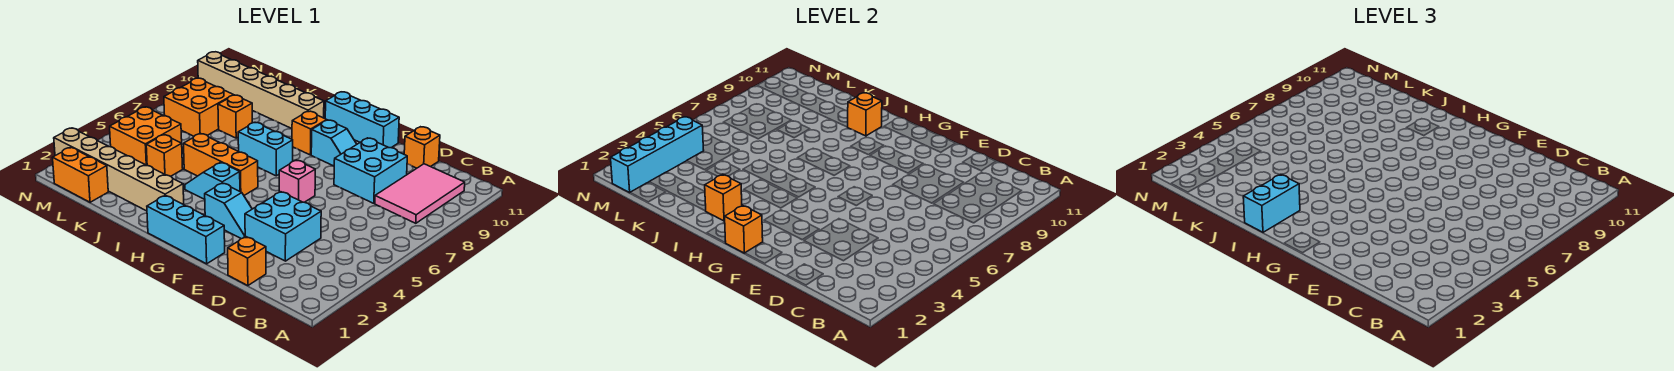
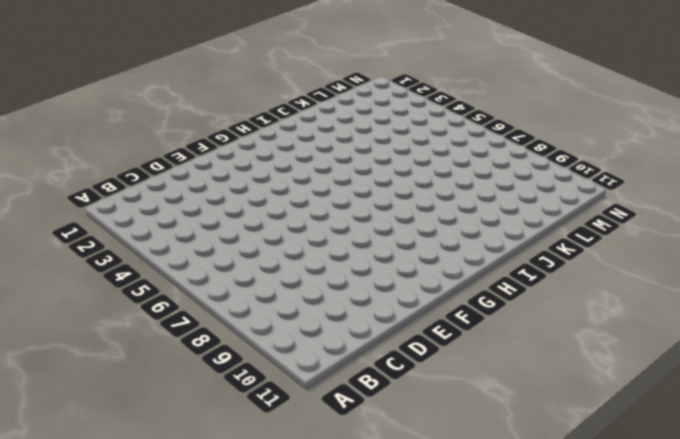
none -> pink 2x3 tile [375,164,465,223]
none -> orange 1x1 brick [228,237,266,286]
none -> cyan 2x2 brick [245,192,321,261]

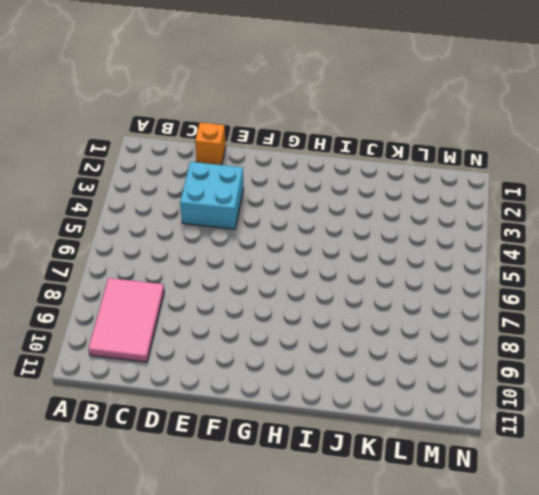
none -> cyan 2x2 brick [334,138,407,203]
none -> orange 1x1 brick [404,127,440,168]
none -> cyan 1x3 brick [147,195,225,264]

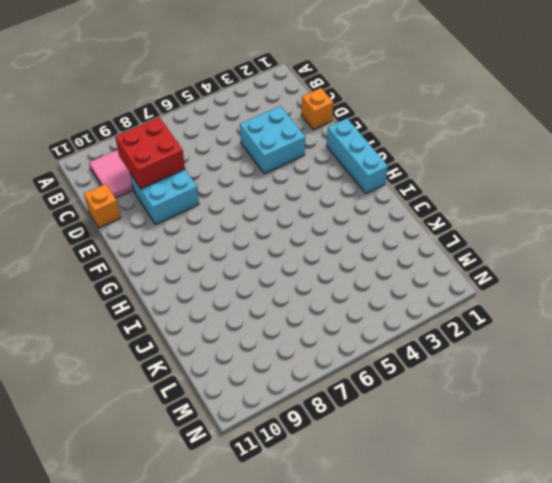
red 2x2 brick [115,117,185,189] -> none
none -> cyan 1x2 slope [205,183,252,239]
none -> pink 1x1 brick [279,160,315,202]
none -> cyan 1x2 slope [311,120,357,166]

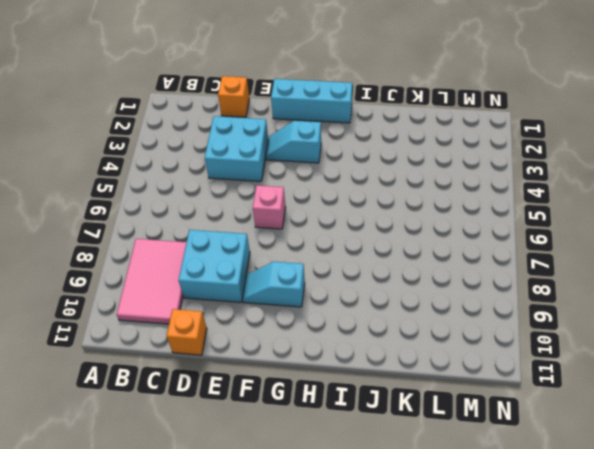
none -> cyan 1x3 brick [325,92,399,148]
none -> cyan 1x2 slope [185,162,240,199]
none -> orange 1x3 brick [184,134,258,195]

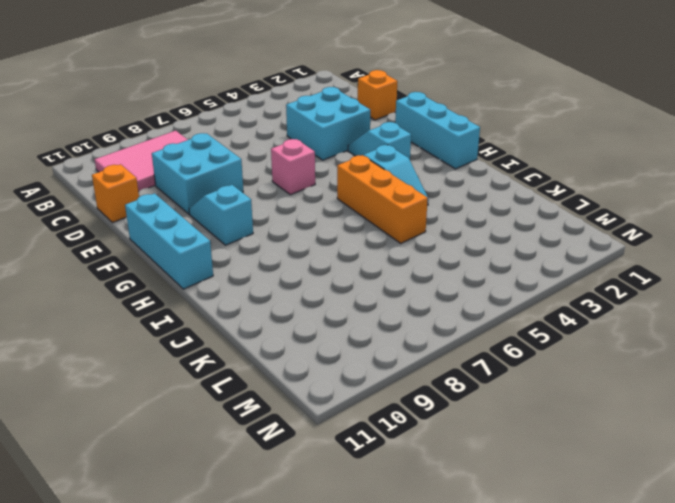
none -> cyan 1x2 brick [238,123,293,176]
none -> orange 1x1 brick [292,111,326,155]
none -> tan 1x6 brick [54,128,184,211]

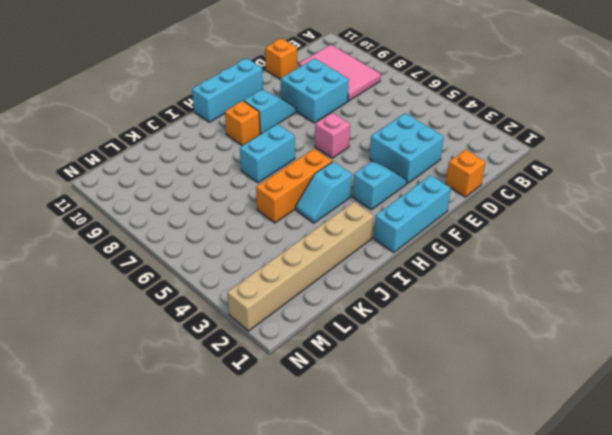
none -> tan 1x6 brick [198,52,324,129]
none -> orange 1x1 brick [146,135,183,176]
none -> orange 1x1 brick [218,95,252,138]

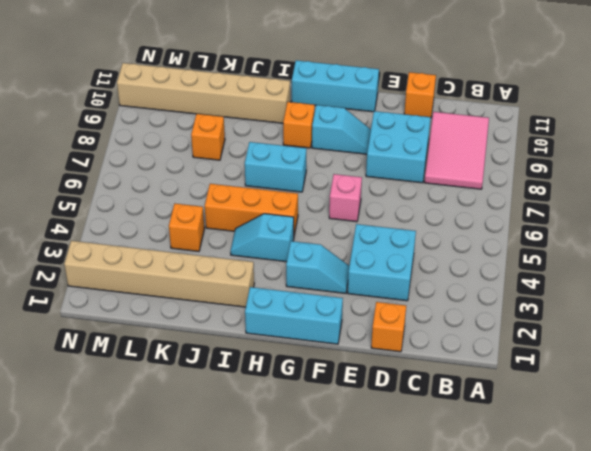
none -> orange 1x2 brick [53,147,108,202]
none -> orange 2x2 brick [110,107,182,165]
none -> orange 2x2 brick [164,78,233,136]

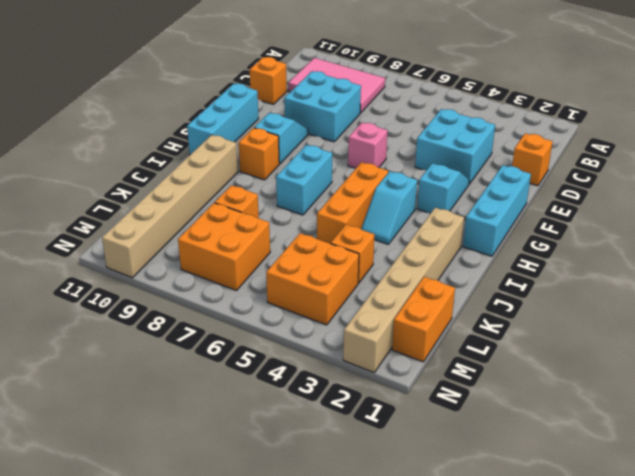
none -> orange 1x1 brick [725,206,763,253]
none -> orange 1x1 brick [705,175,742,221]
none -> orange 1x1 brick [848,93,882,136]

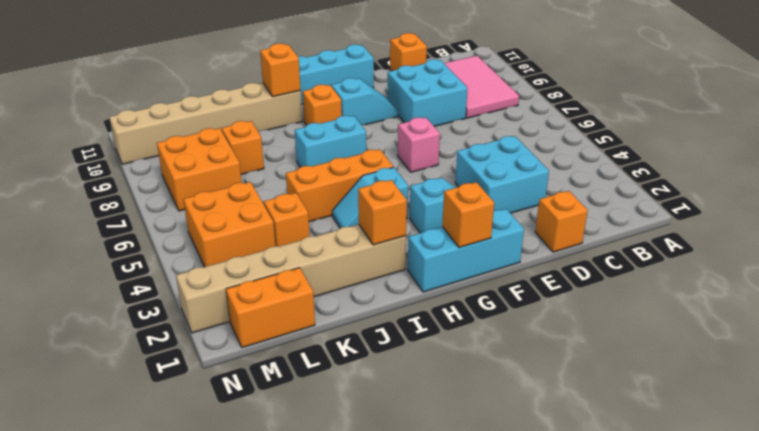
none -> cyan 1x4 brick [611,117,704,193]
none -> cyan 1x2 brick [1243,174,1300,232]

